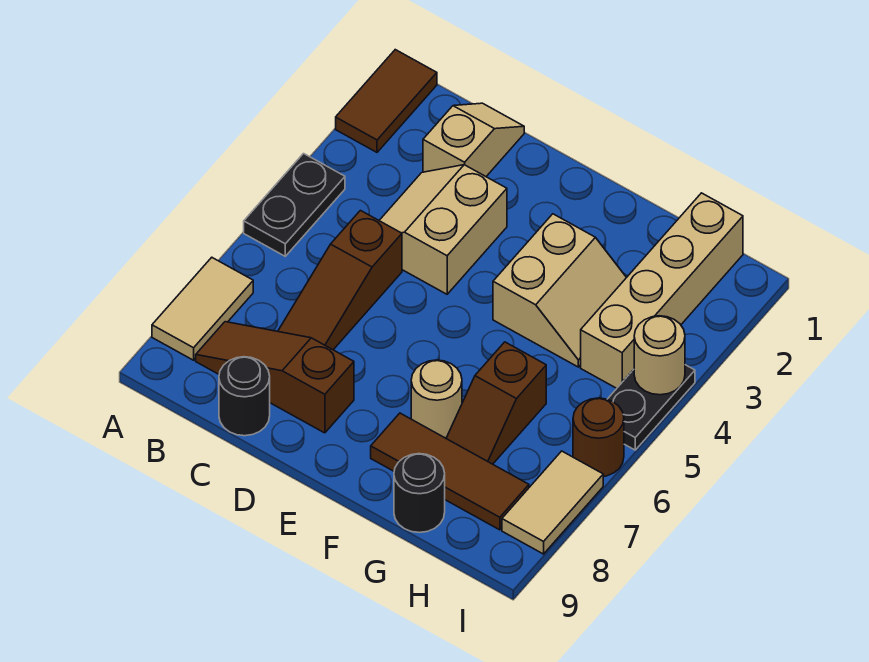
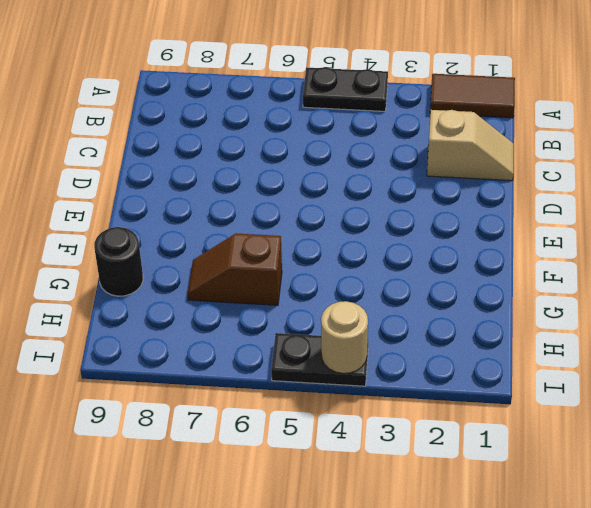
none -> tan 1x2 tile [152,257,253,360]
none -> brown 1x3 slope [196,322,354,433]
none -> tan 2x2 slope [379,165,507,294]

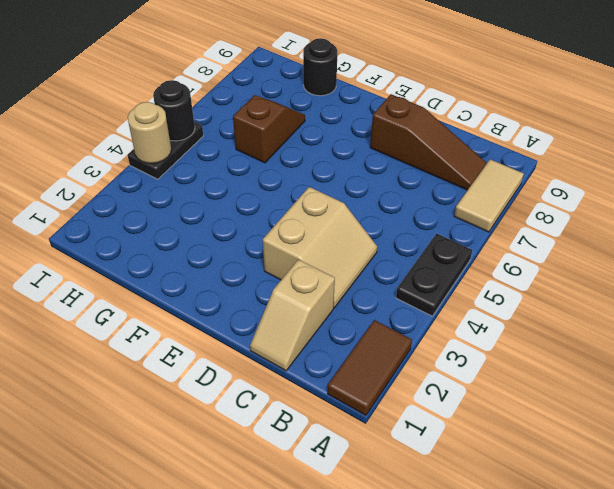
black 1x1 round brick [153,80,195,141] -> black 1x1 round brick moved to [219,357,270,436]
none -> brown 1x3 slope [278,211,402,350]
none -> tan 2x2 slope [493,214,627,367]
none -> tan 1x1 round brick [411,360,462,438]

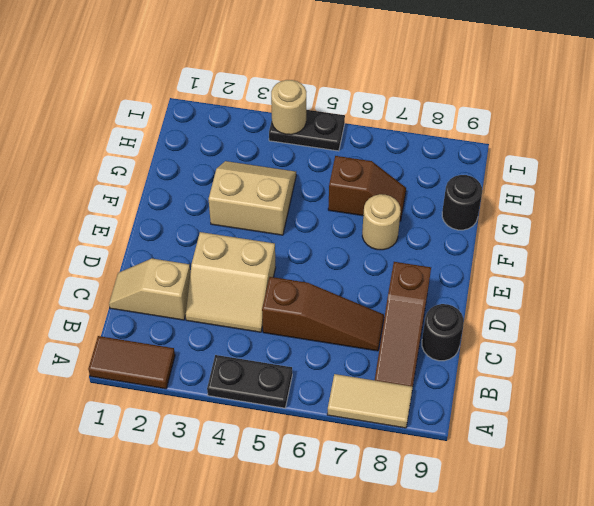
none -> brown 1x3 tile [371,413,529,530]
none -> tan 1x4 brick [581,193,743,388]
none -> brown 1x1 round brick [573,398,624,476]

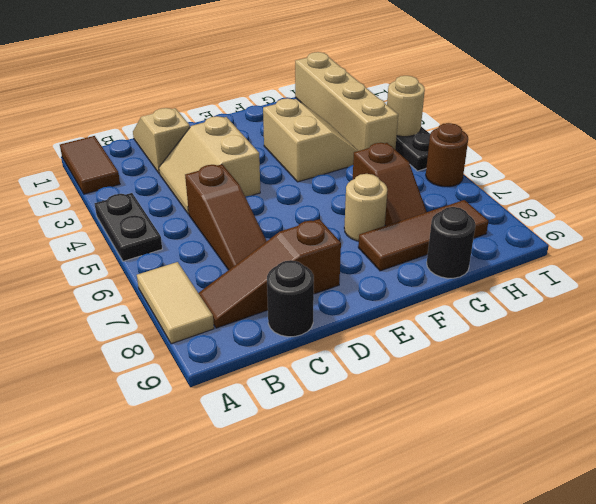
none -> tan 1x2 tile [502,451,603,554]

